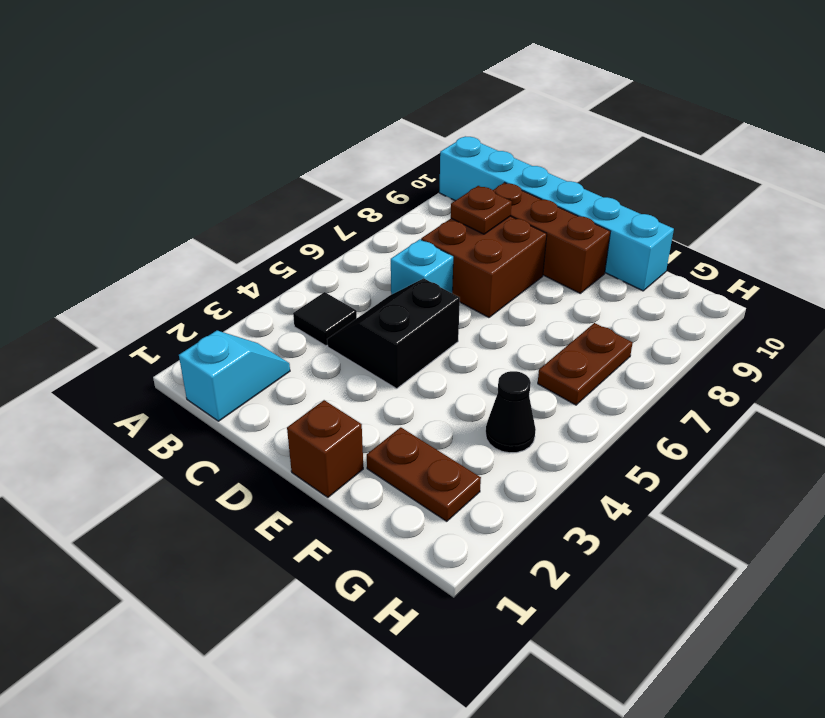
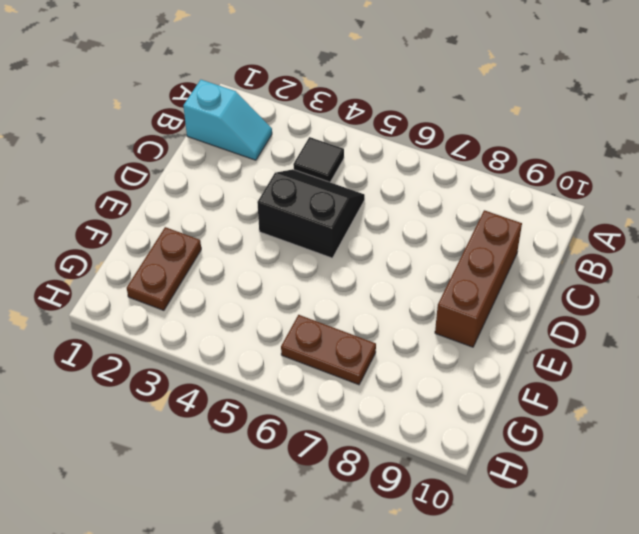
none -> cyan 1x6 brick [439,137,674,291]
none -> cyan 1x1 brick [391,239,453,294]
none -> brown 2x2 brick [421,216,547,317]

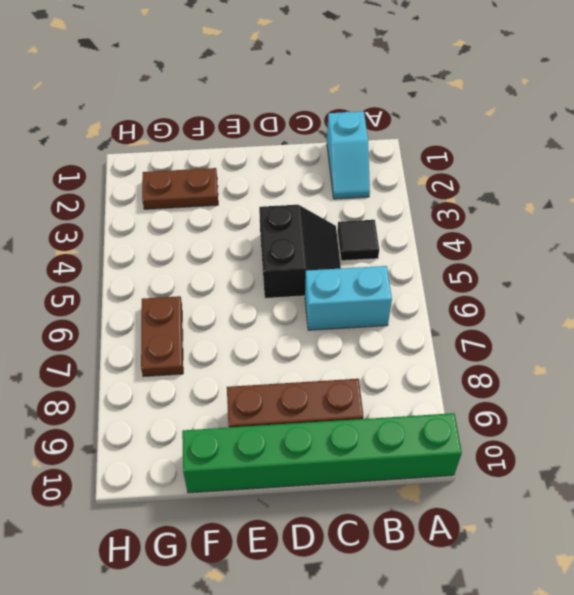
green 1x6 brick [182,413,462,493] -> cyan 1x6 brick [439,137,674,291]
cyan 1x2 brick [305,266,392,330] -> cyan 1x1 brick [391,239,453,294]
none -> brown 2x2 brick [421,216,547,317]
none -> brown 1x1 brick [287,400,363,497]
none -> black 1x1 cone [486,371,536,453]

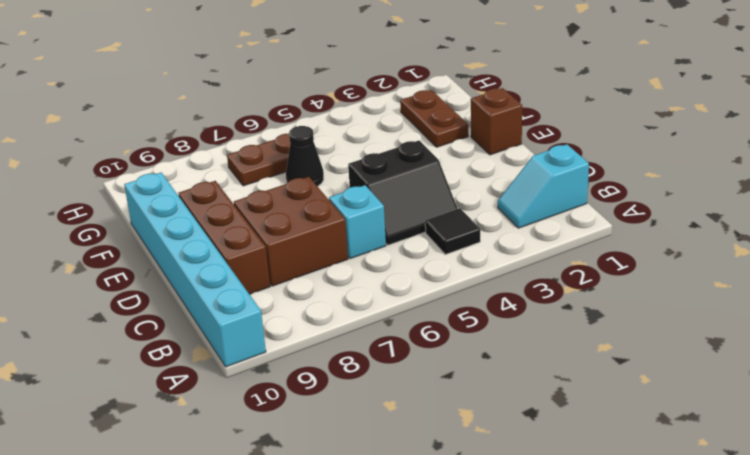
black 1x1 cone [286,126,324,186] -> black 1x1 cone moved to [486,371,536,453]
none -> brown 1x1 plate [451,186,512,234]

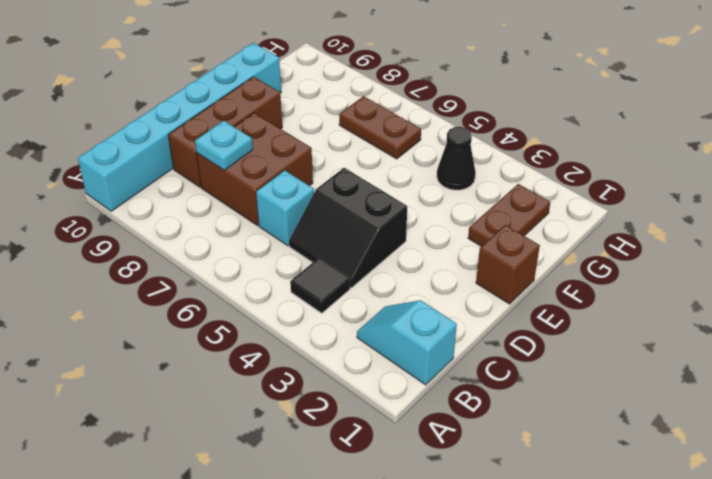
cyan 1x1 plate [195,121,253,170] -> brown 1x1 plate [451,186,512,234]

